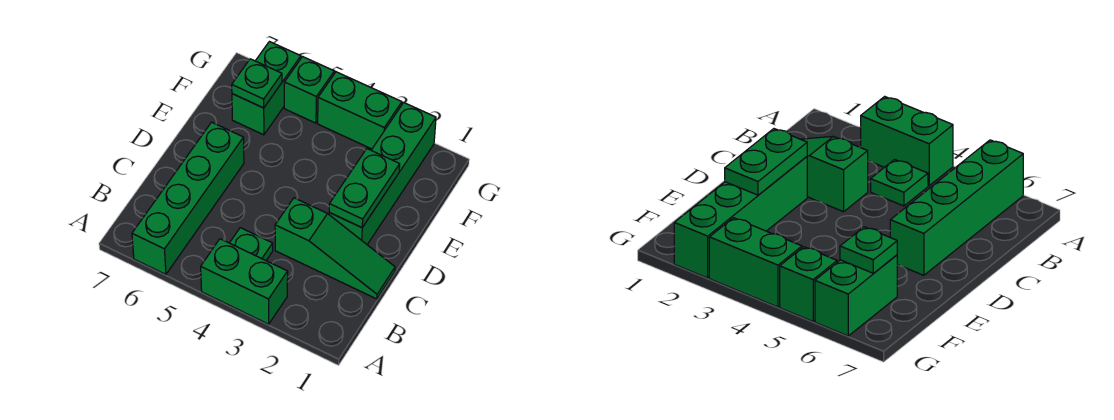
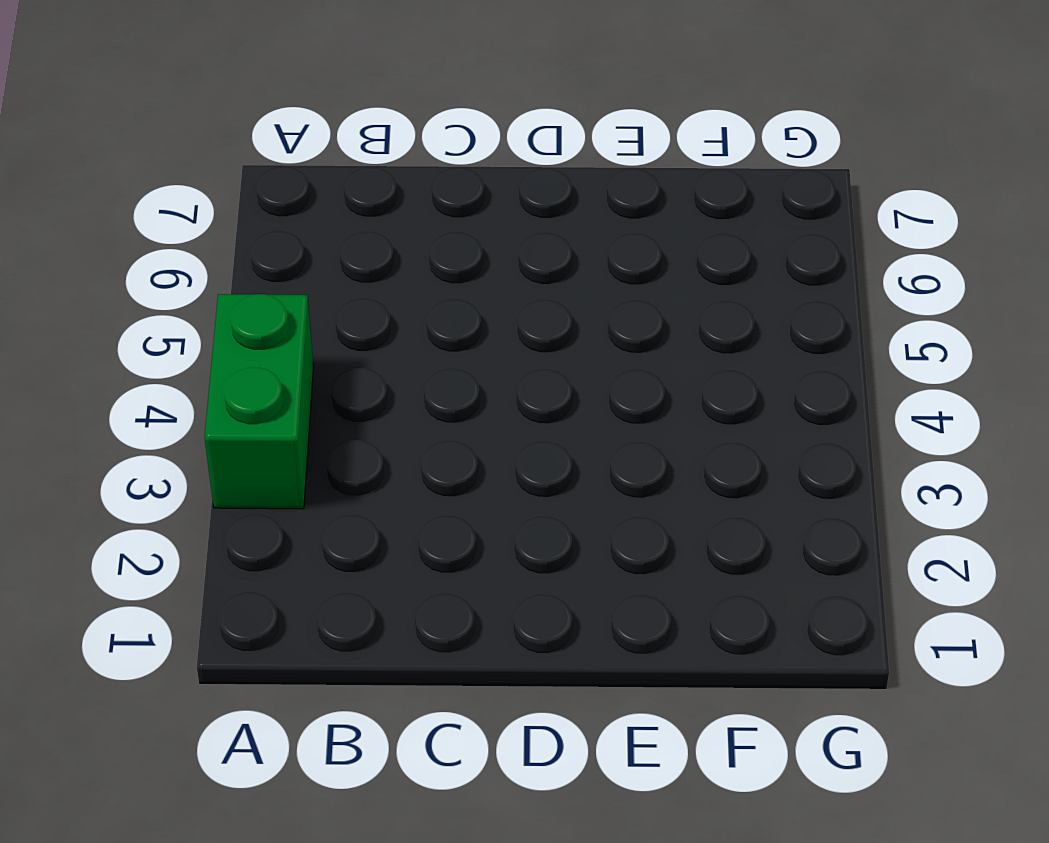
none -> green 1x4 brick [132,122,244,274]
none -> green 1x1 plate [230,228,273,260]

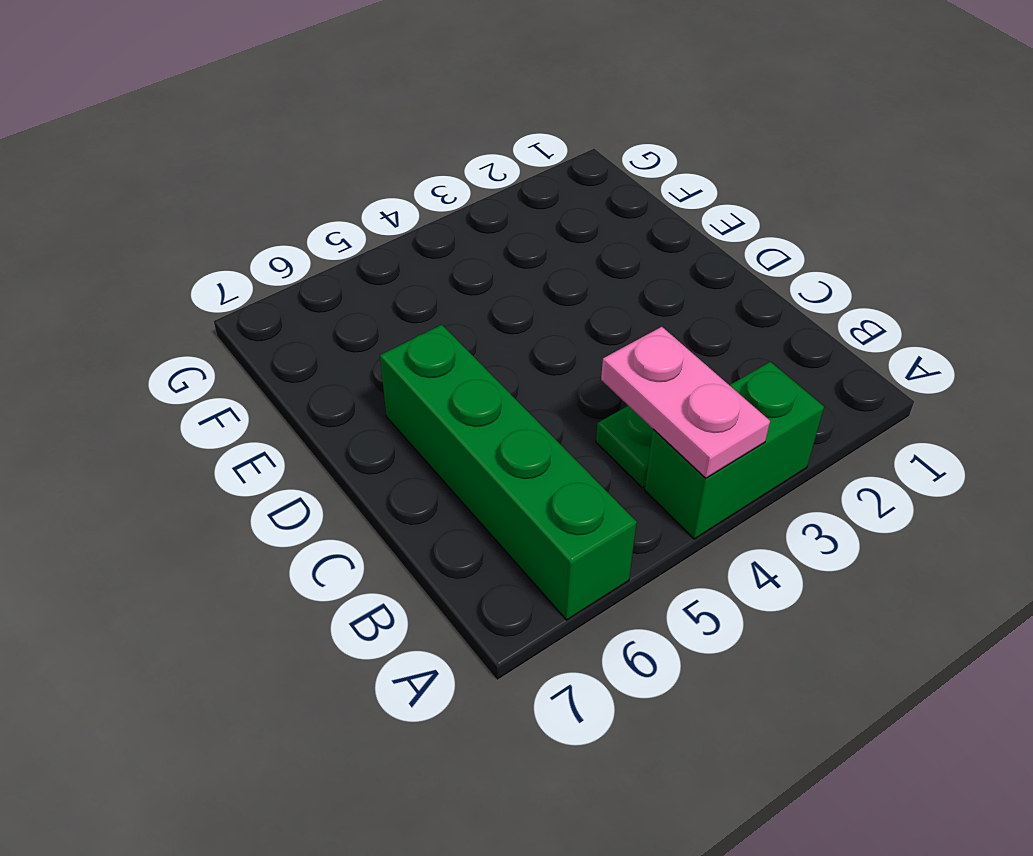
pink 1x2 plate [601,327,770,478] -> none
none -> green 1x3 slope [275,198,395,299]
none -> green 1x4 brick [329,103,436,244]

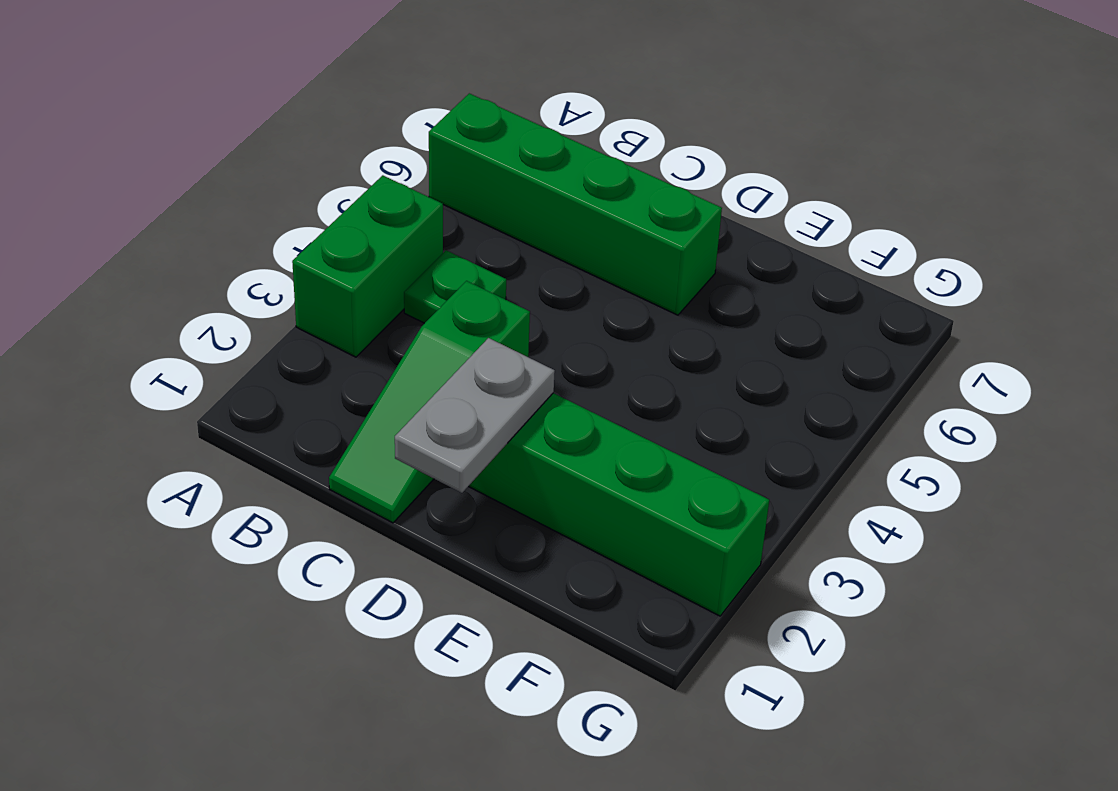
grey 1x2 plate [395,338,555,493] -> green 1x2 plate [329,149,400,228]
none -> green 1x2 brick [232,42,301,135]
none -> green 1x2 brick [318,72,402,149]

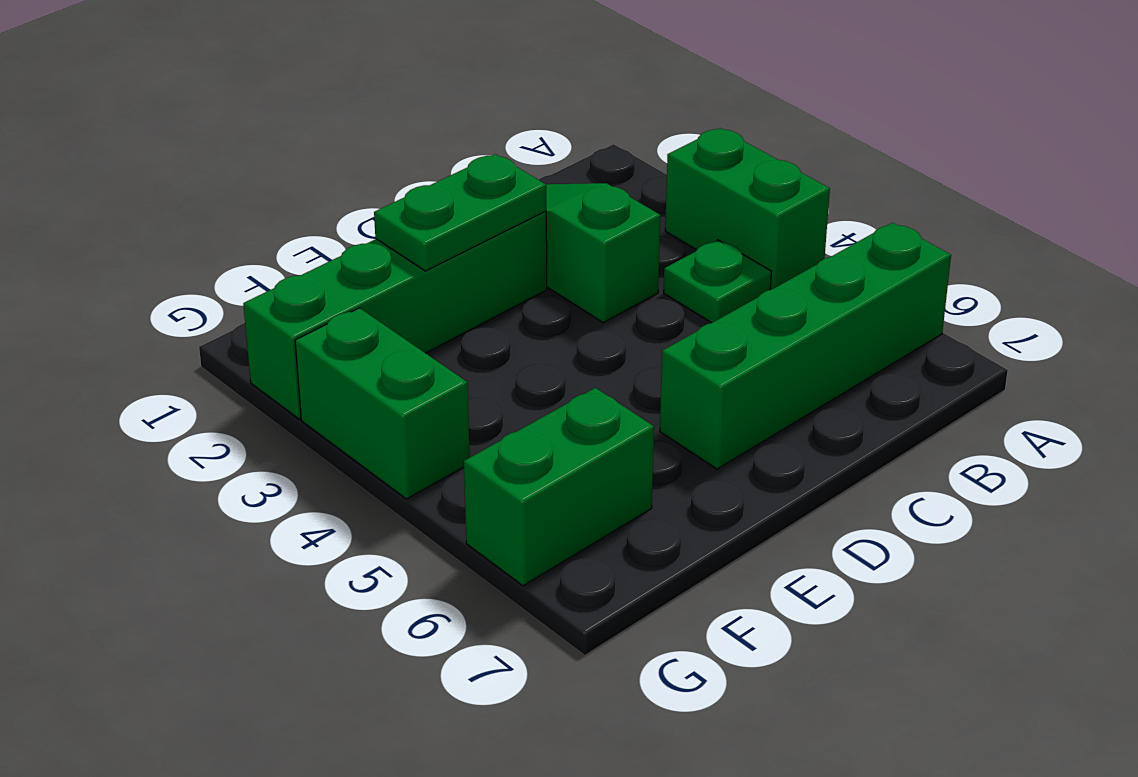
none -> green 1x1 brick [284,57,334,123]
none -> green 1x1 plate [232,59,282,108]

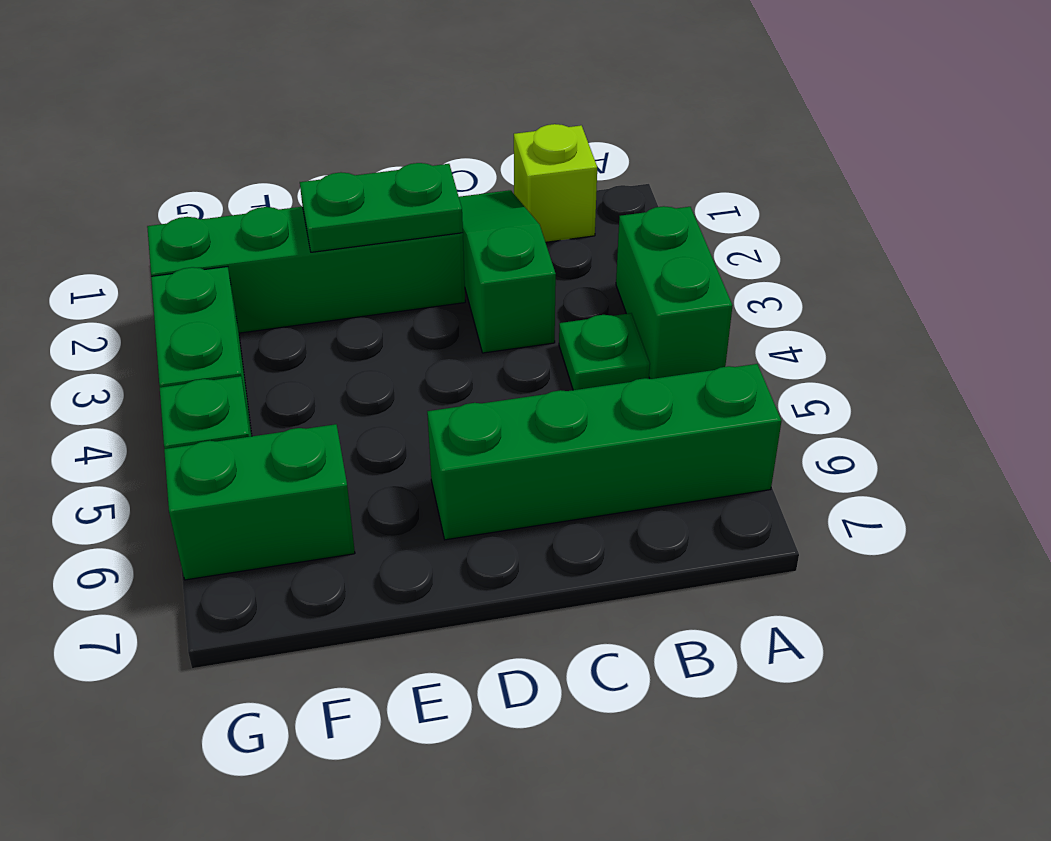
lime 1x1 brick [514,124,597,242] -> none
none -> green 1x1 plate [232,59,282,108]

